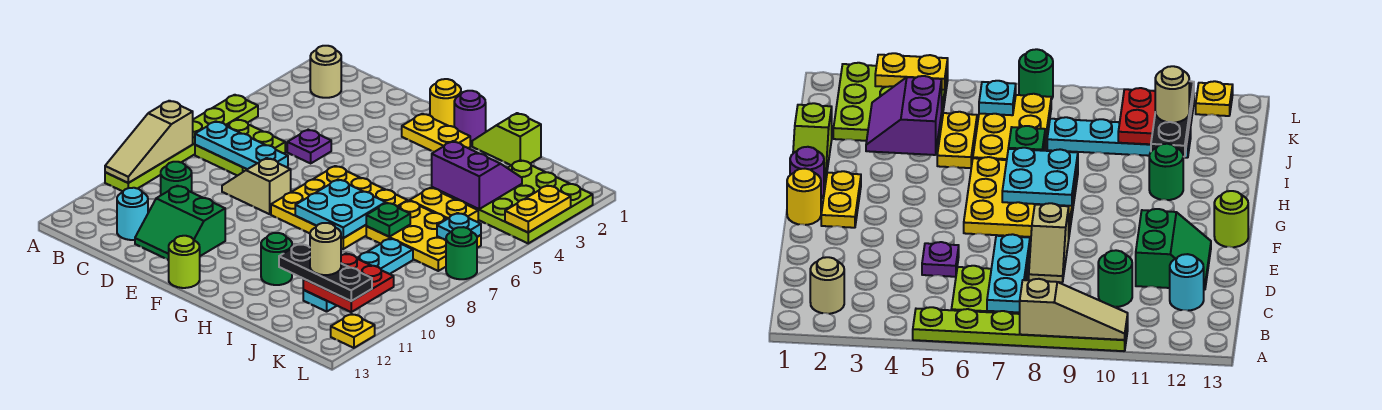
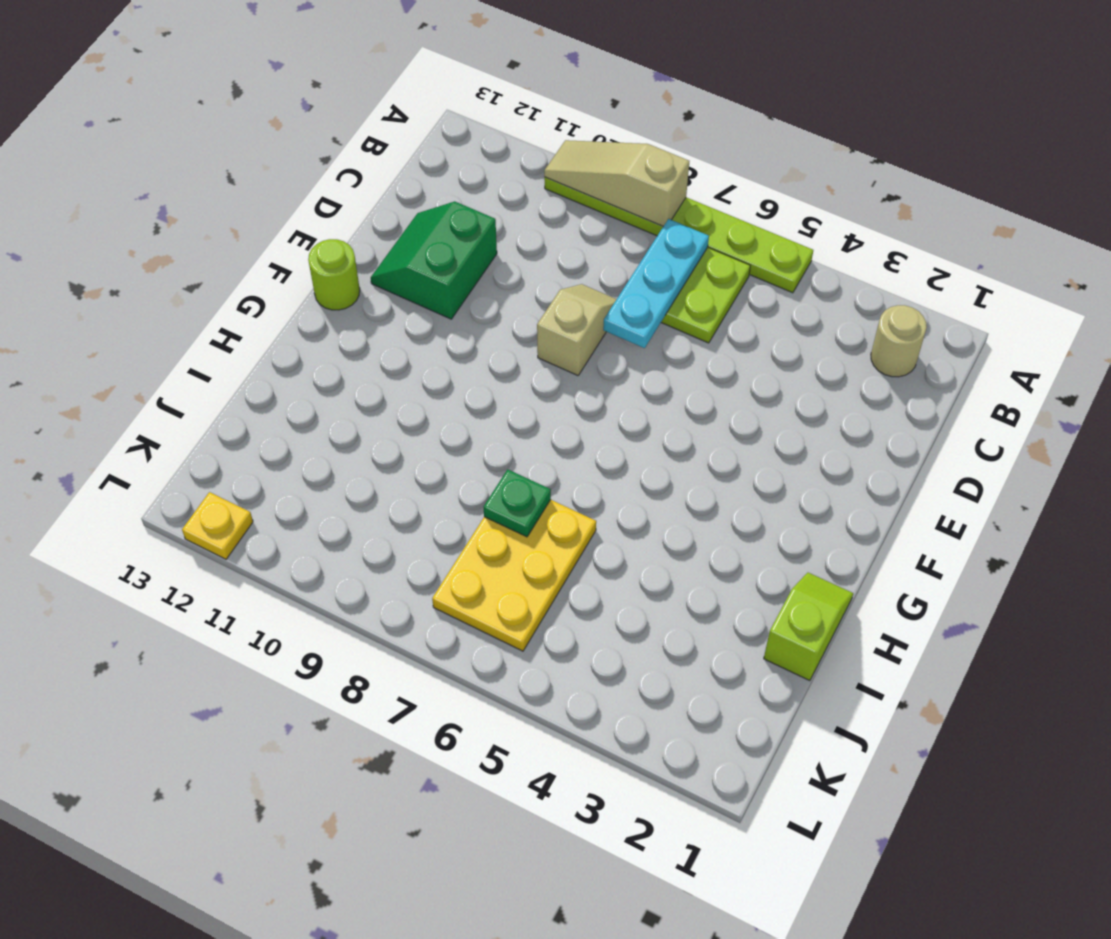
none -> green 1x1 round brick [161,162,192,195]
none -> cyan 1x1 round brick [117,188,148,240]
none -> purple 1x1 plate [287,130,331,163]
none -> yellow 1x1 round brick [430,79,461,127]

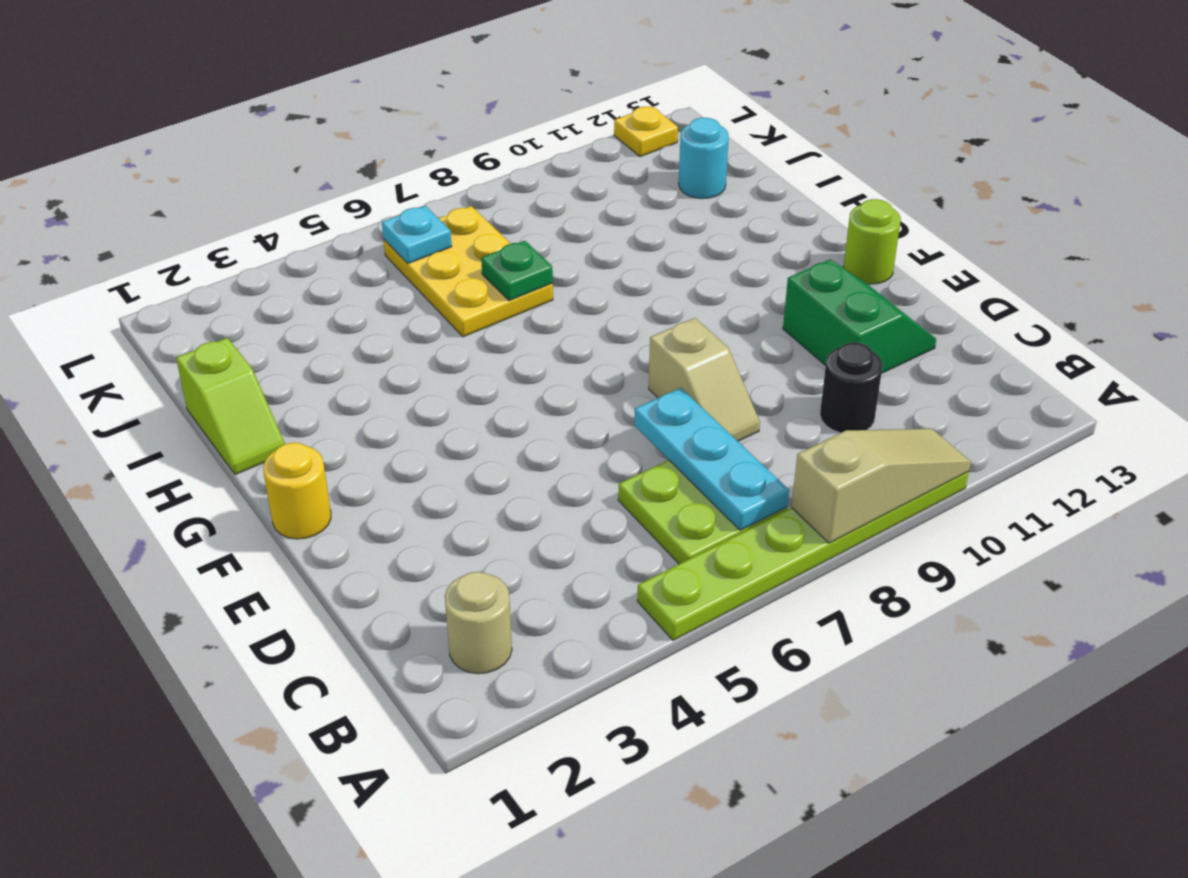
black 1x1 round brick [820,342,883,433] -> green 1x1 round brick [161,162,192,195]
cyan 1x1 round brick [679,118,729,199] -> cyan 1x1 round brick moved to [117,188,148,240]
none -> purple 1x1 plate [287,130,331,163]
none -> yellow 1x2 plate [402,114,470,152]
none -> yellow 3x3 plate [271,166,408,249]
none -> purple 1x1 round brick [454,91,486,143]

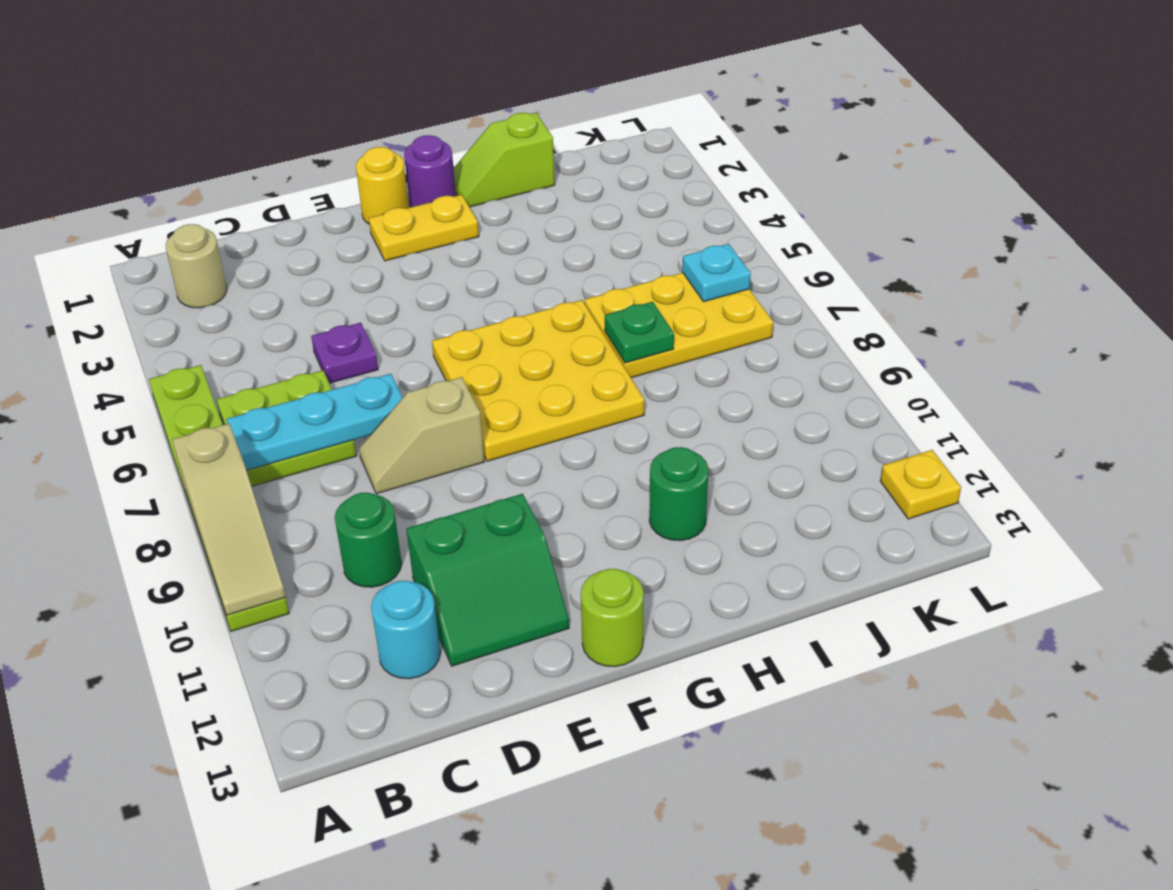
none -> yellow 1x2 plate [410,188,478,222]
none -> lime 3x3 plate [456,160,593,243]
none -> cyan 1x4 plate [303,239,413,312]
none -> green 1x1 round brick [446,227,477,279]

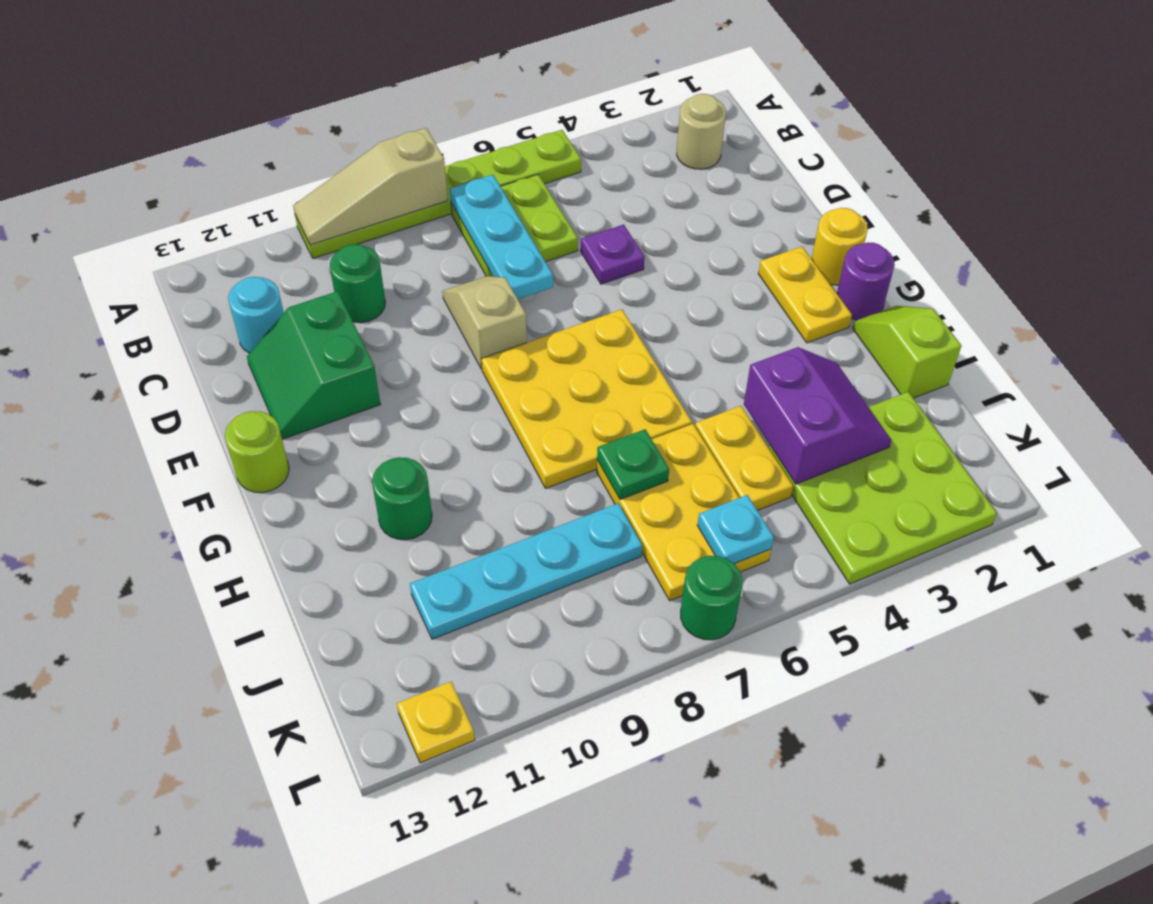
none -> cyan 2x2 plate [295,180,386,238]
none -> red 2x2 plate [303,254,394,312]
none -> yellow 1x2 plate [505,185,571,232]
none -> black 1x3 plate [279,244,372,301]

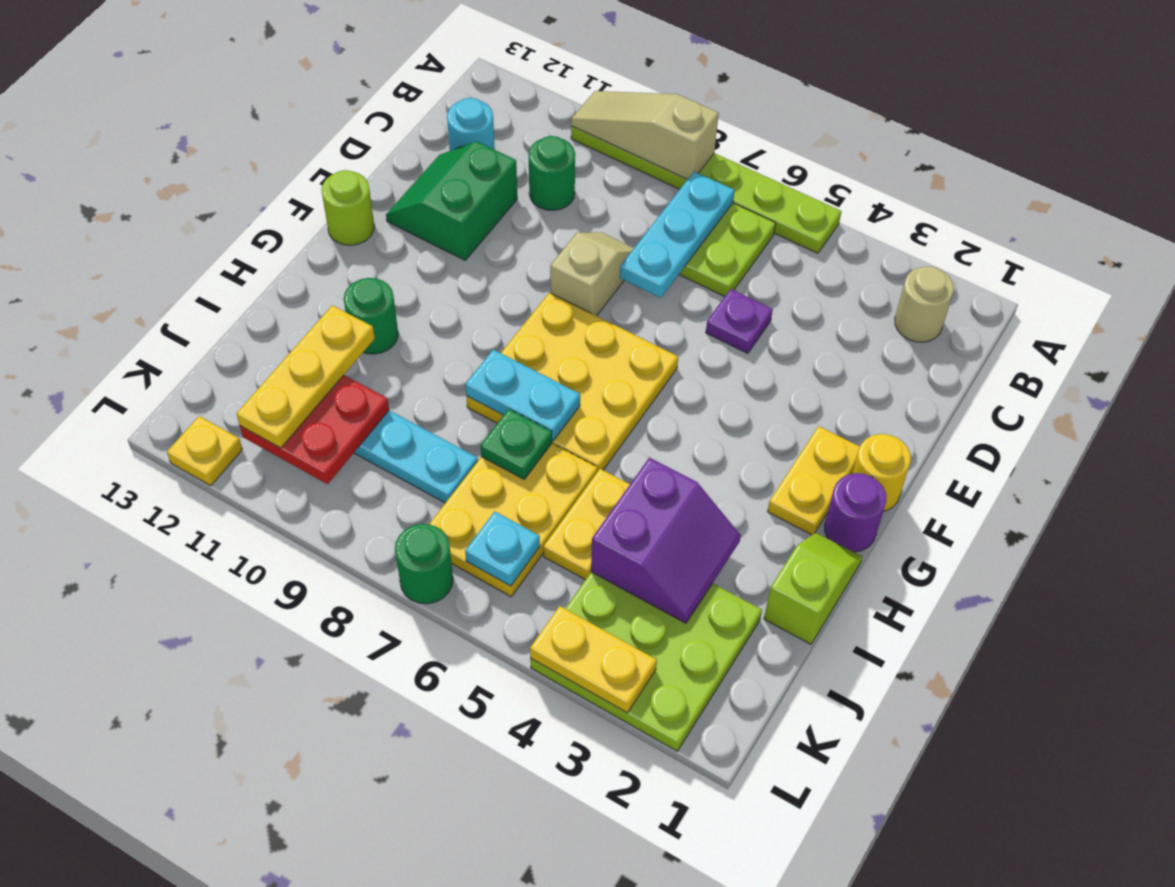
cyan 1x2 plate [465,349,580,441] -> cyan 2x2 plate [295,180,386,238]
yellow 1x3 plate [237,305,375,448] -> black 1x3 plate [279,244,372,301]
none -> tan 1x1 round brick [310,223,341,275]

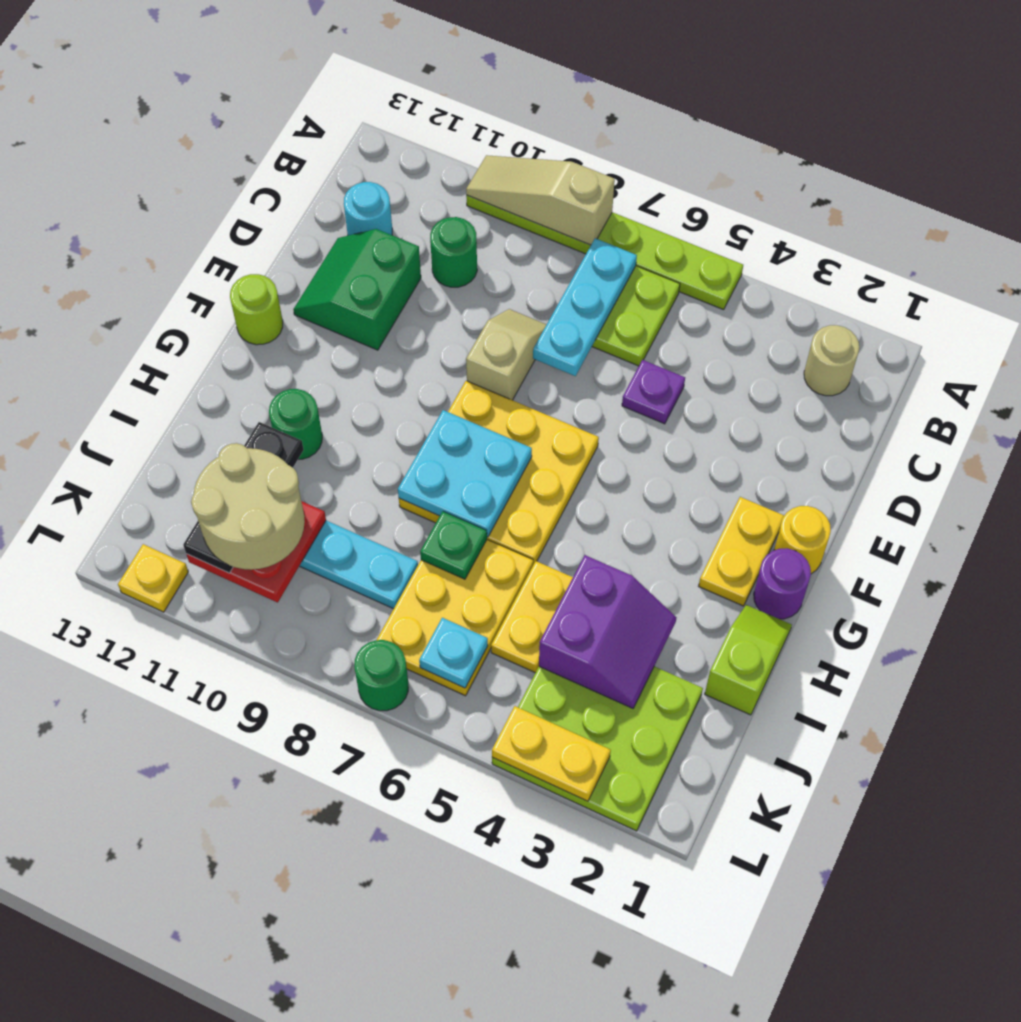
tan 2x2 round brick [191,443,305,570] -> tan 1x1 round brick [310,223,341,275]

